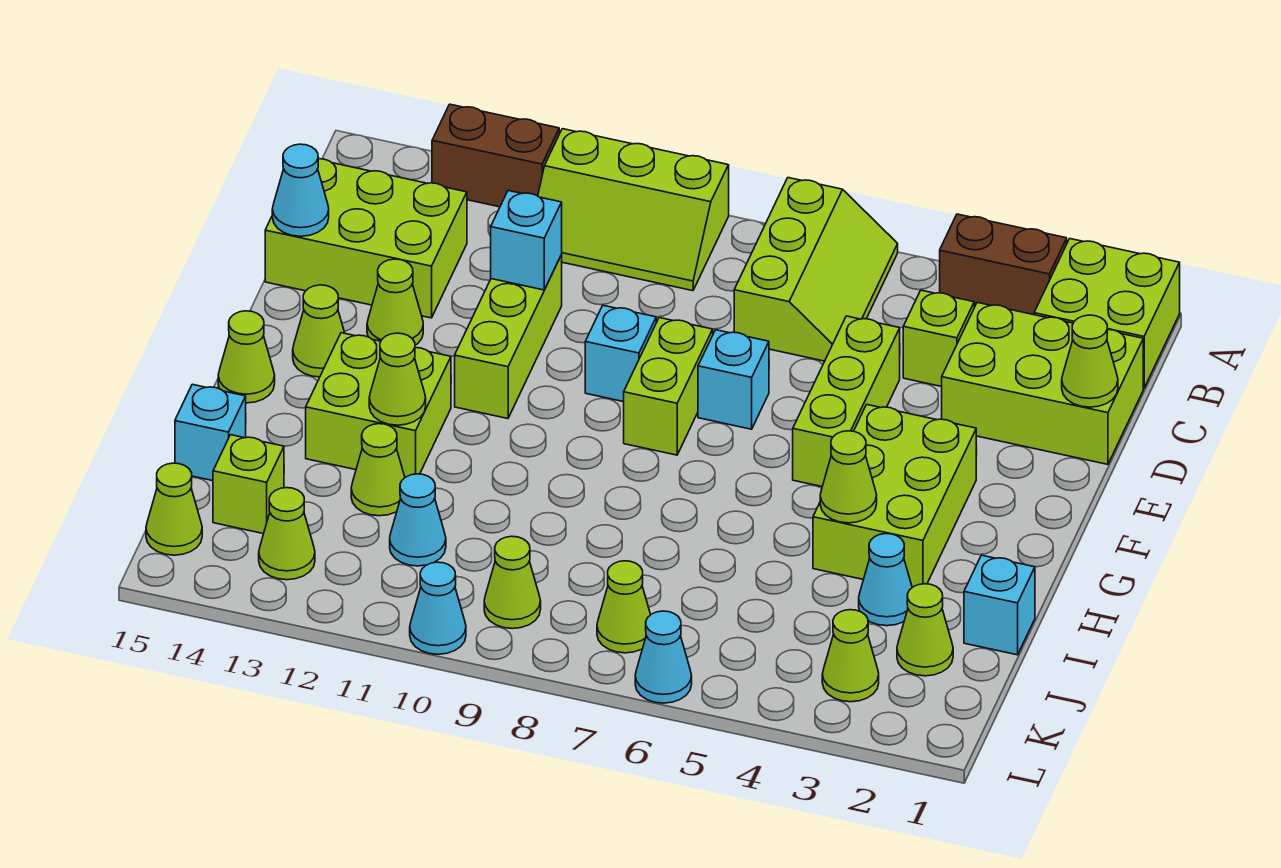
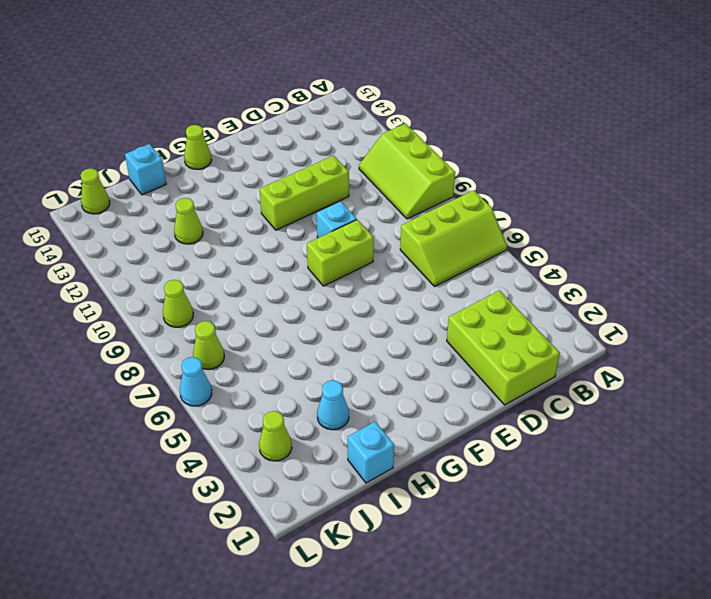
none -> lime 2x2 brick [1034,239,1180,388]
none -> brown 1x2 brick [940,214,1067,315]
none -> brown 1x2 brick [432,104,559,207]
none -> lime 1x1 brick [903,290,974,387]

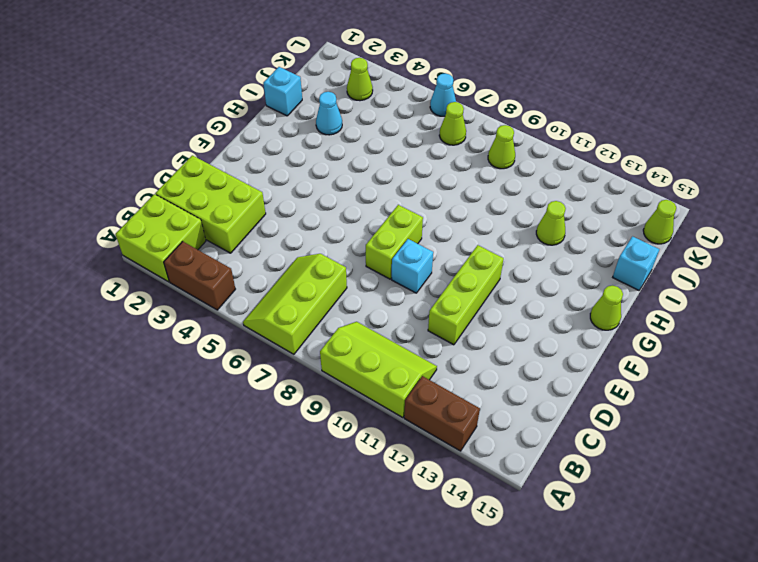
none -> lime 1x1 brick [903,290,974,387]
none -> lime 2x3 brick [265,159,467,318]
none -> lime 1x3 brick [793,316,900,487]
none -> cyan 1x1 brick [698,330,769,429]

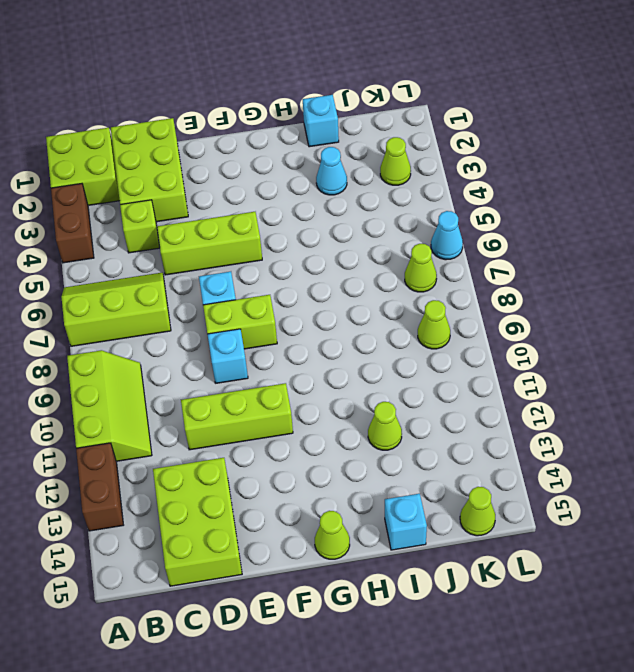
none -> lime 1x1 cone [367,259,423,345]
none -> lime 2x3 brick [813,404,976,587]
none -> lime 1x1 cone [293,285,345,377]
none -> lime 2x2 brick [306,333,451,477]

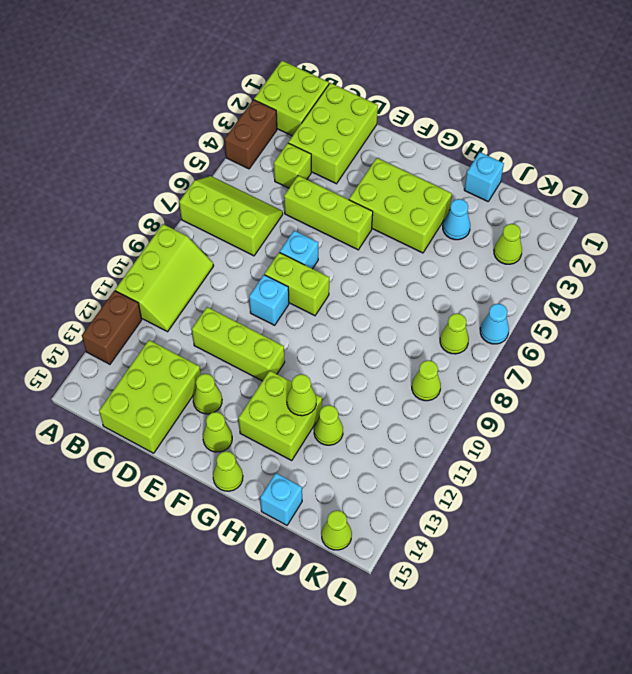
none -> lime 1x1 cone [897,584,953,676]
none -> cyan 1x1 cone [390,474,446,566]
none -> lime 1x1 brick [213,435,284,534]
none -> lime 1x1 cone [259,488,315,580]

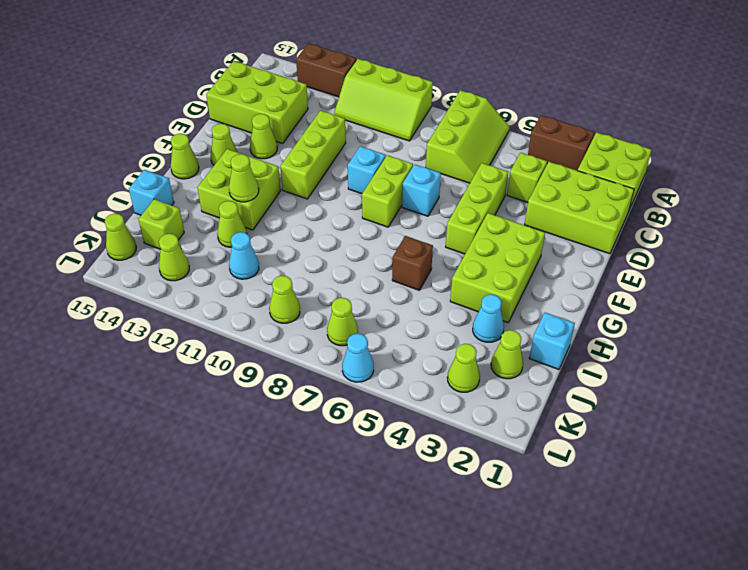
brown 1x1 brick [392,236,433,290] -> none
none -> cyan 1x1 cone [410,562,466,654]
none -> lime 1x1 cone [1062,315,1118,407]
none -> cyan 1x1 brick [491,191,562,290]
none -> cyan 1x1 cone [272,144,329,236]

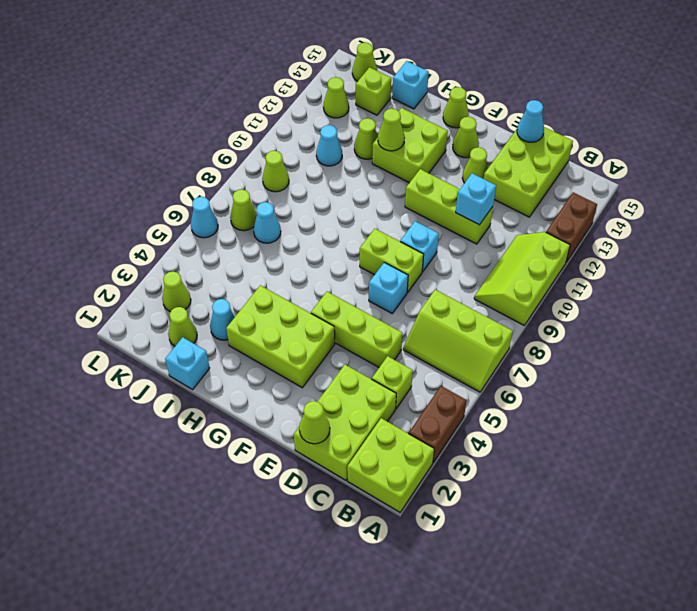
cyan 1x1 cone [254,202,281,243] -> cyan 1x1 cone moved to [410,562,466,654]
none -> lime 1x1 cone [820,431,877,523]

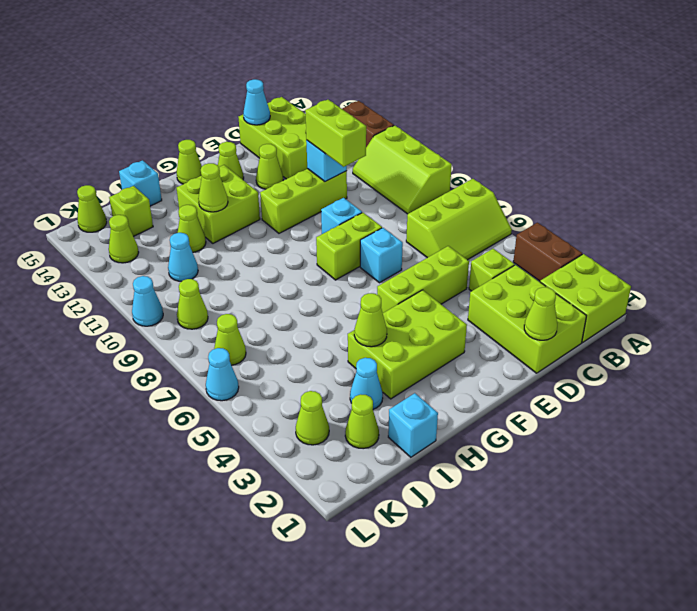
lime 1x2 brick [305,100,366,167] -> none

